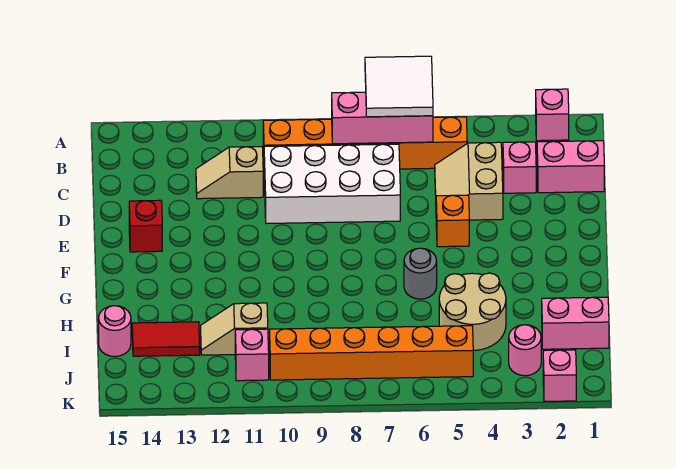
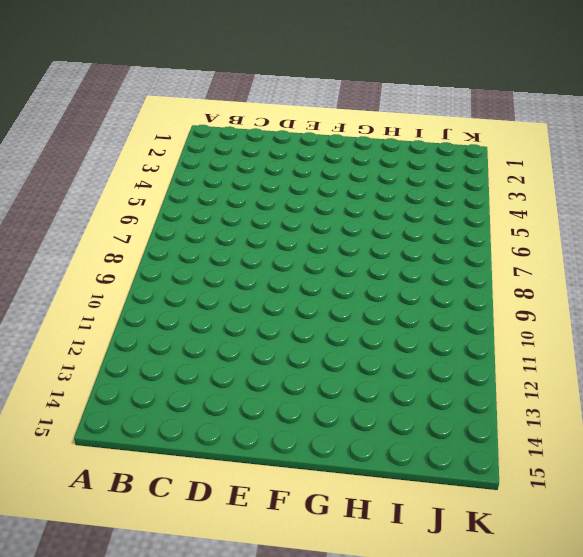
none -> pink 1x1 brick [536,89,569,141]
none -> orange 1x6 brick [263,117,467,169]
none -> pink 1x2 brick [537,141,604,193]

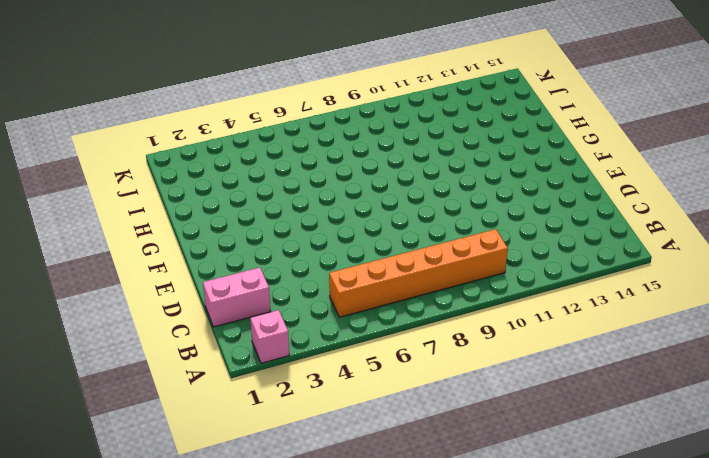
none -> pink 1x1 brick [503,142,536,193]
none -> tan 2x2 slope [435,142,503,220]
none -> white 2x4 brick [264,144,400,224]

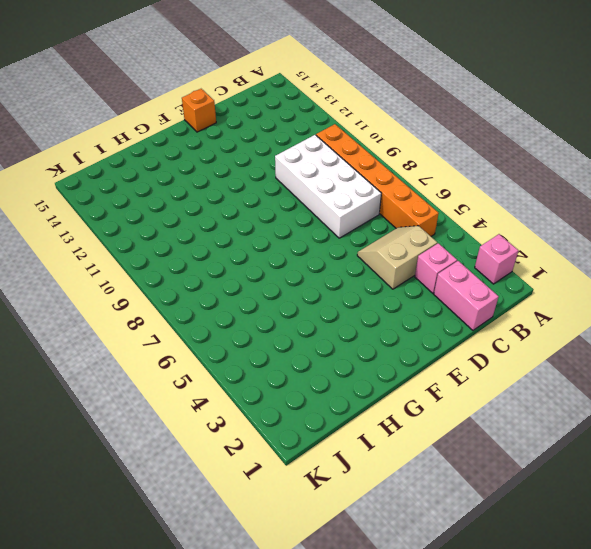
orange 1x1 brick [182,89,216,132] -> orange 1x1 brick moved to [436,195,469,247]
none -> tan 1x2 slope [196,147,263,199]
none -> red 1x1 brick [129,200,162,252]
none -> grey 1x1 round brick [404,248,437,299]

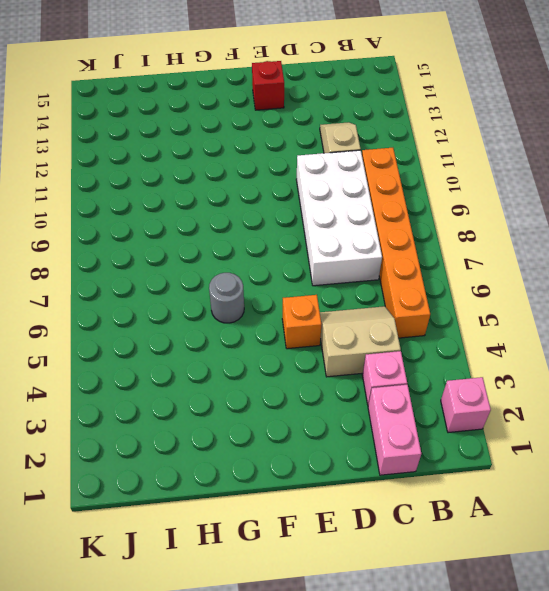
none -> tan 2x2 round brick [439,273,506,350]
none -> pink 1x2 brick [542,297,609,349]
none -> tan 1x2 slope [201,303,268,355]

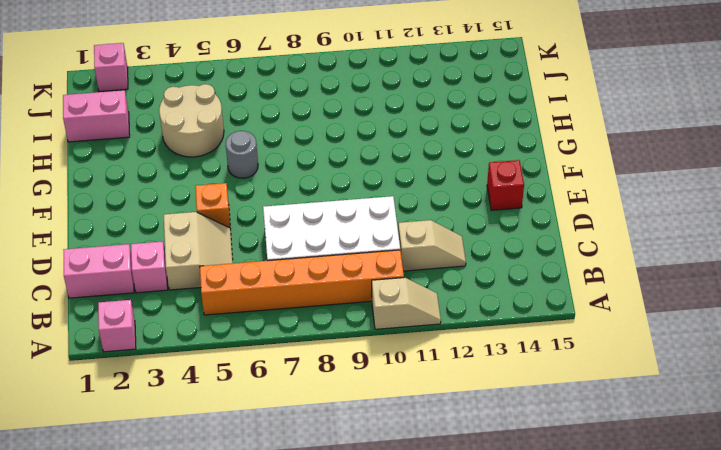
tan 1x2 slope [372,278,441,329] -> tan 1x2 slope moved to [201,303,268,355]
none -> red 1x2 tile [132,322,200,356]
none -> pink 1x1 round brick [99,306,131,357]
none -> pink 1x1 round brick [509,325,541,376]

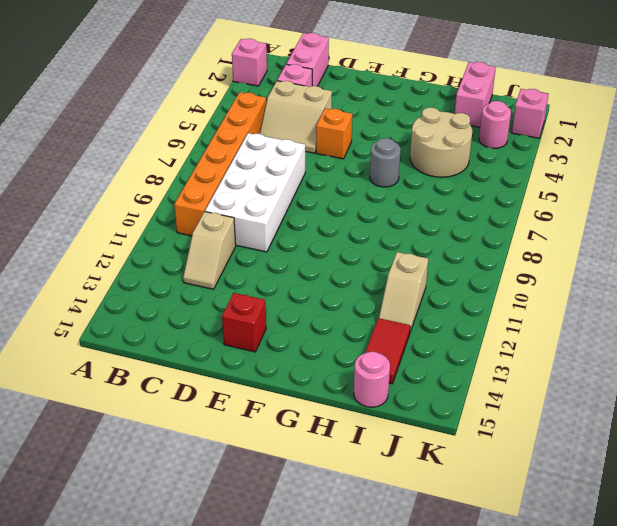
none -> orange 1x6 brick [270,326,473,380]
none -> pink 1x1 brick [235,329,269,381]
none -> pink 1x3 brick [332,92,433,144]

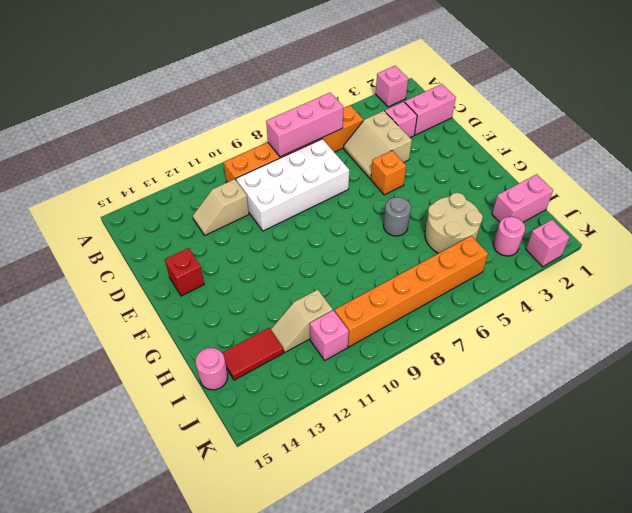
none -> white 2x2 tile [365,56,433,117]

